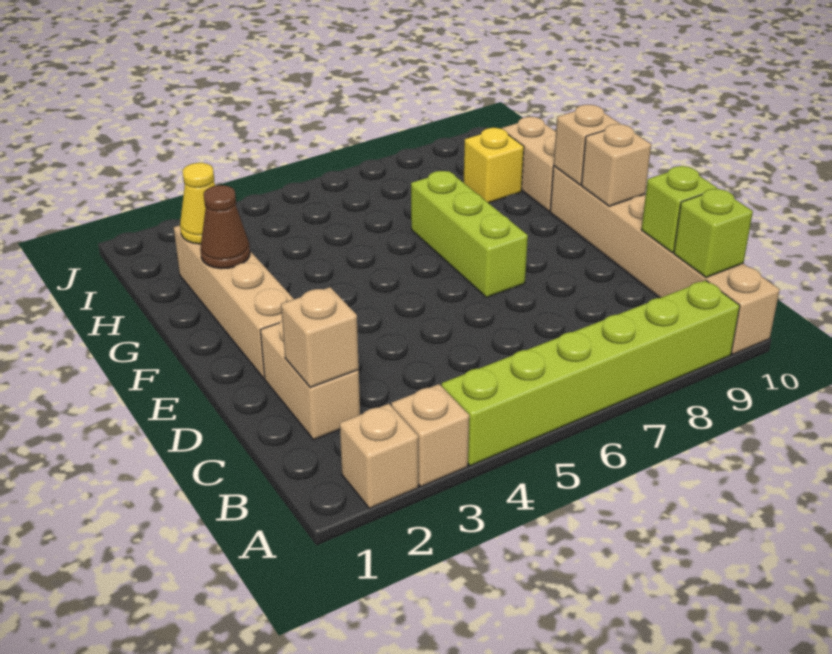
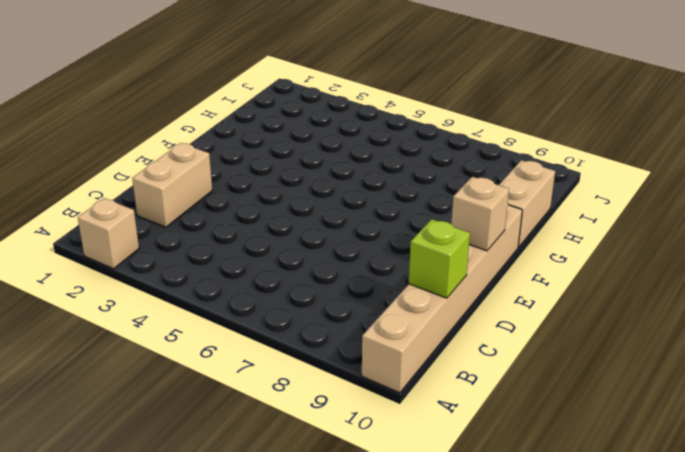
none -> tan 1x1 brick [391,384,469,487]
none -> lime 1x6 brick [441,280,740,466]
none -> tan 1x4 brick [174,225,294,378]

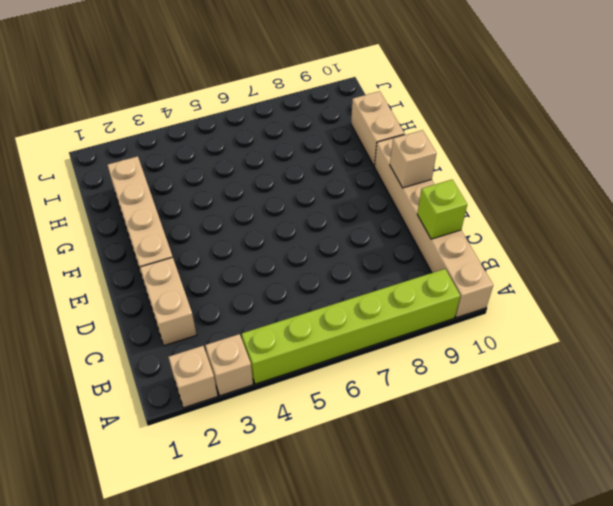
none -> lime 1x3 brick [411,171,528,298]
none -> yellow 1x1 brick [464,128,524,203]
none -> lime 1x1 brick [674,189,753,278]

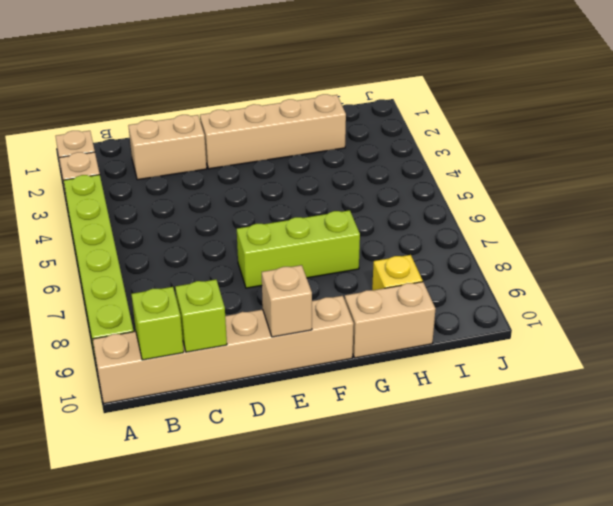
none -> tan 1x1 brick [281,287,359,388]
none -> tan 1x1 brick [554,105,620,185]
none -> brown 1x1 cone [200,185,250,269]

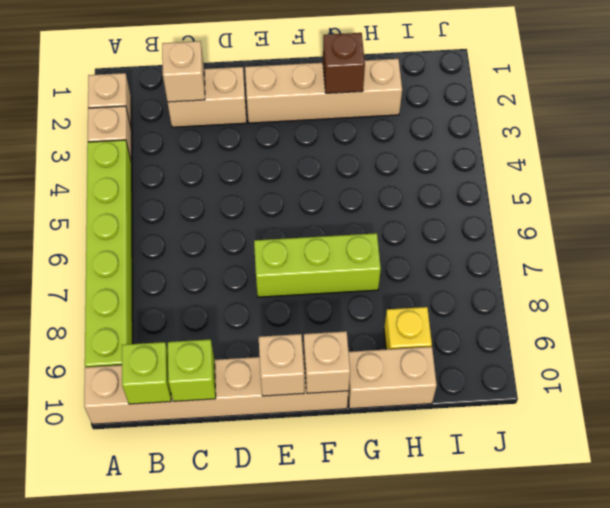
brown 1x1 brick [323,33,365,93] -> brown 1x1 cone [200,185,250,269]
none -> yellow 1x1 cone [180,163,215,244]

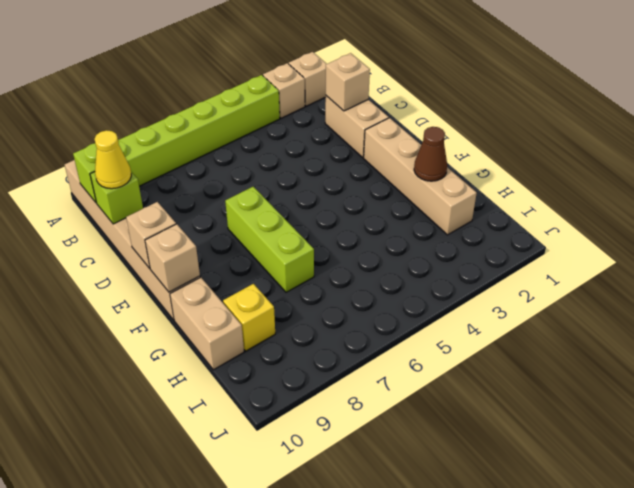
yellow 1x1 cone [95,130,131,189] -> yellow 1x1 cone moved to [180,163,215,244]

